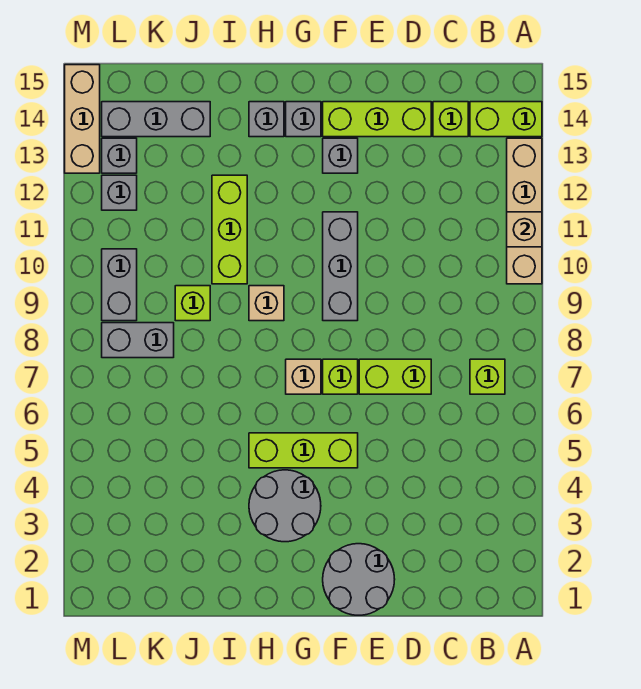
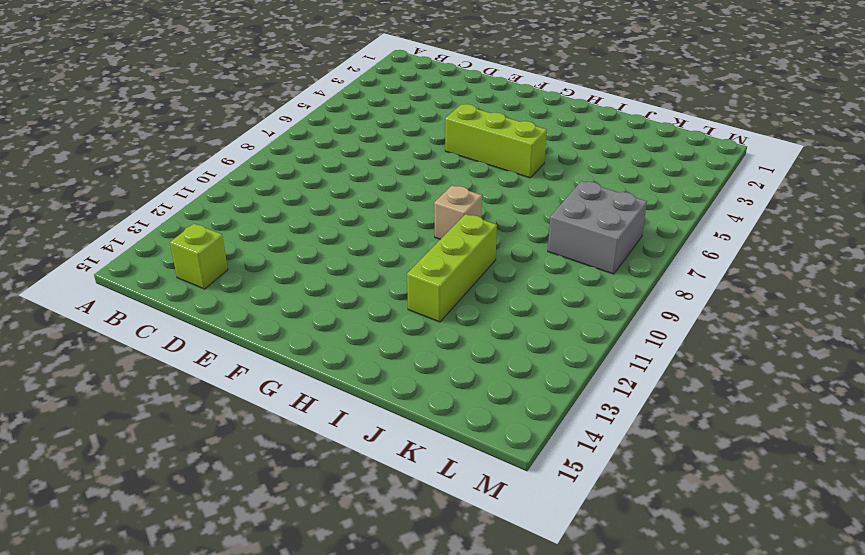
grey 2x2 brick [548,181,647,274] -> grey 1x2 brick [102,323,174,358]
none -> tan 1x4 brick [507,138,542,284]
none -> lime 1x2 brick [470,102,542,137]
none -> lime 1x1 brick [470,359,505,394]

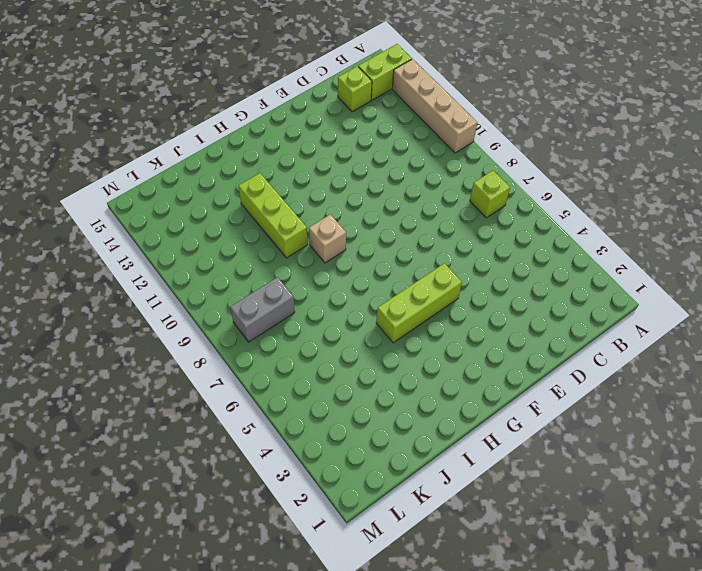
none -> lime 1x2 brick [359,359,431,394]
none -> lime 1x3 brick [323,102,431,137]
none -> grey 2x2 round brick [323,544,395,615]

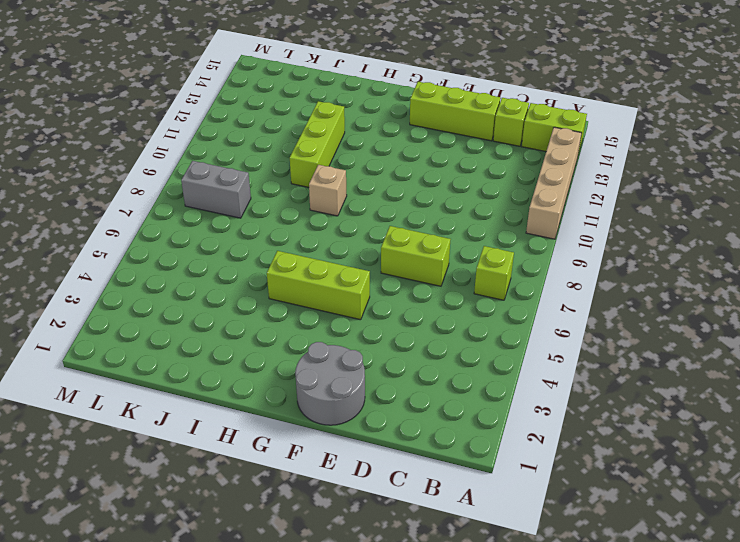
none -> lime 1x1 brick [323,359,358,394]
none -> grey 1x3 brick [323,212,358,321]
none -> grey 1x1 brick [323,138,358,173]

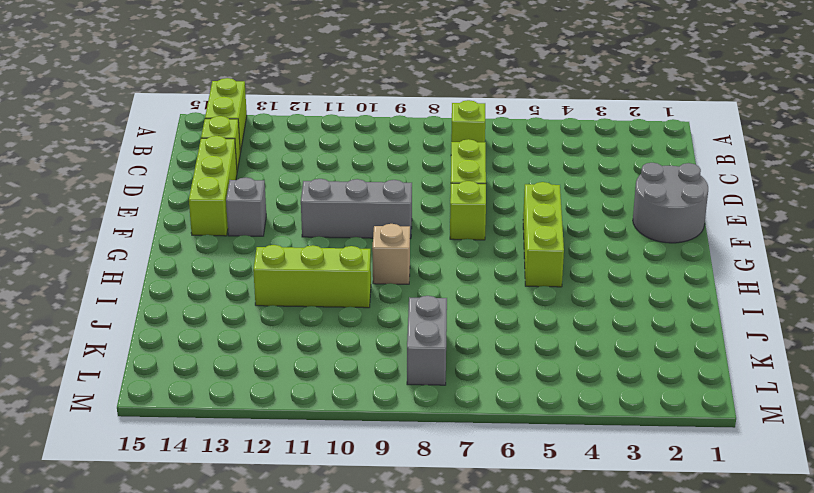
none -> tan 1x4 brick [507,138,542,284]
none -> grey 2x2 round brick [249,470,321,542]
none -> tan 1x1 brick [286,359,321,394]

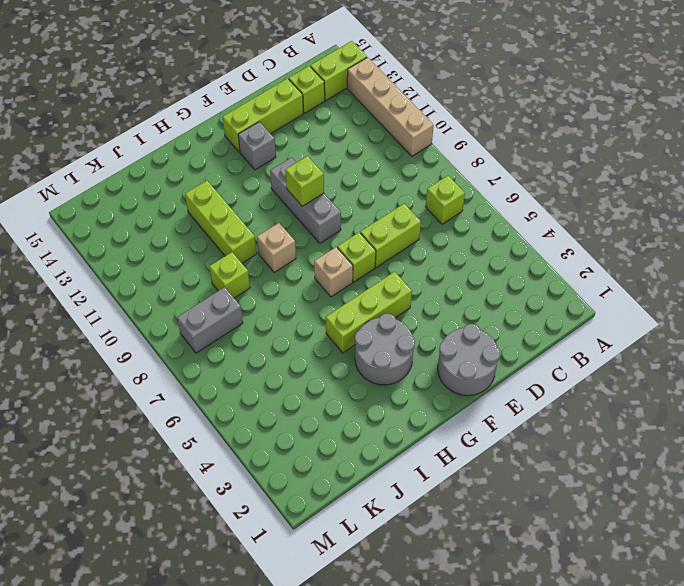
lime 1x1 brick [286,156,324,206] -> none
none -> grey 1x1 brick [286,102,321,137]
none -> grey 1x1 brick [249,102,284,137]
none -> grey 1x3 brick [102,102,210,137]

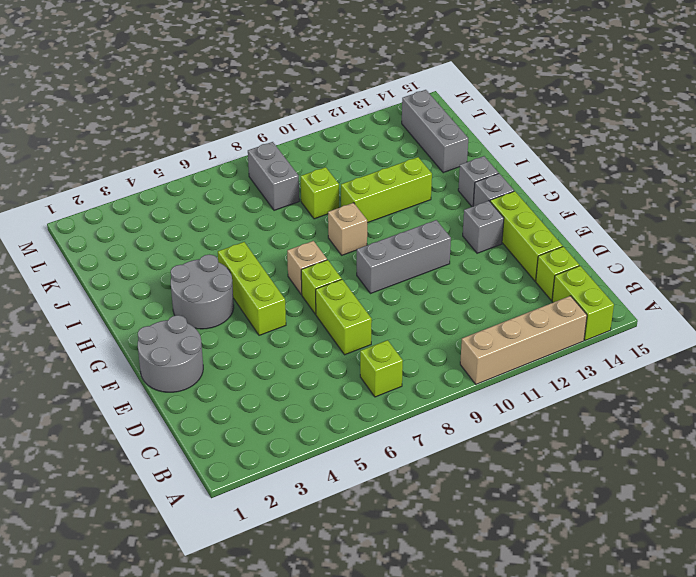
none -> grey 1x2 brick [102,249,137,321]
none -> grey 1x1 brick [102,175,137,210]
none -> grey 1x1 brick [102,138,137,173]

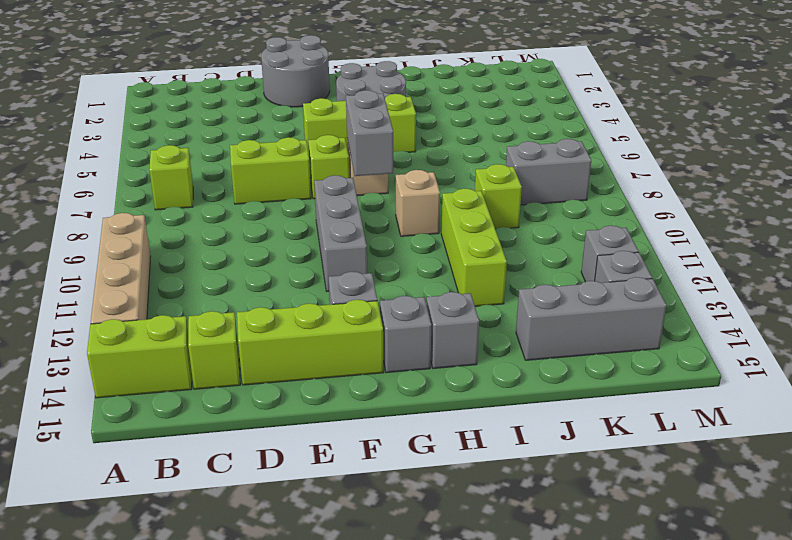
grey 1x2 brick [346,90,393,176] -> grey 1x2 brick moved to [102,249,137,321]
none -> tan 1x3 brick [65,65,100,173]
none -> tan 1x1 brick [507,212,542,247]

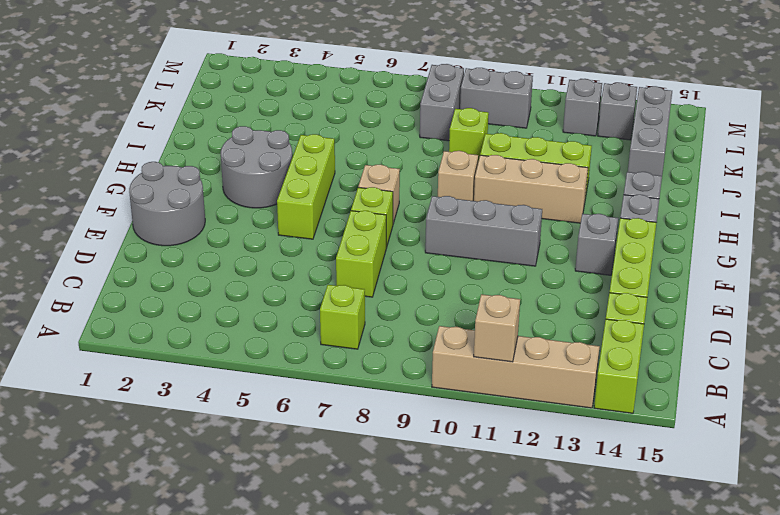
tan 1x3 brick [474,155,588,223] -> tan 1x3 brick moved to [65,65,100,173]

